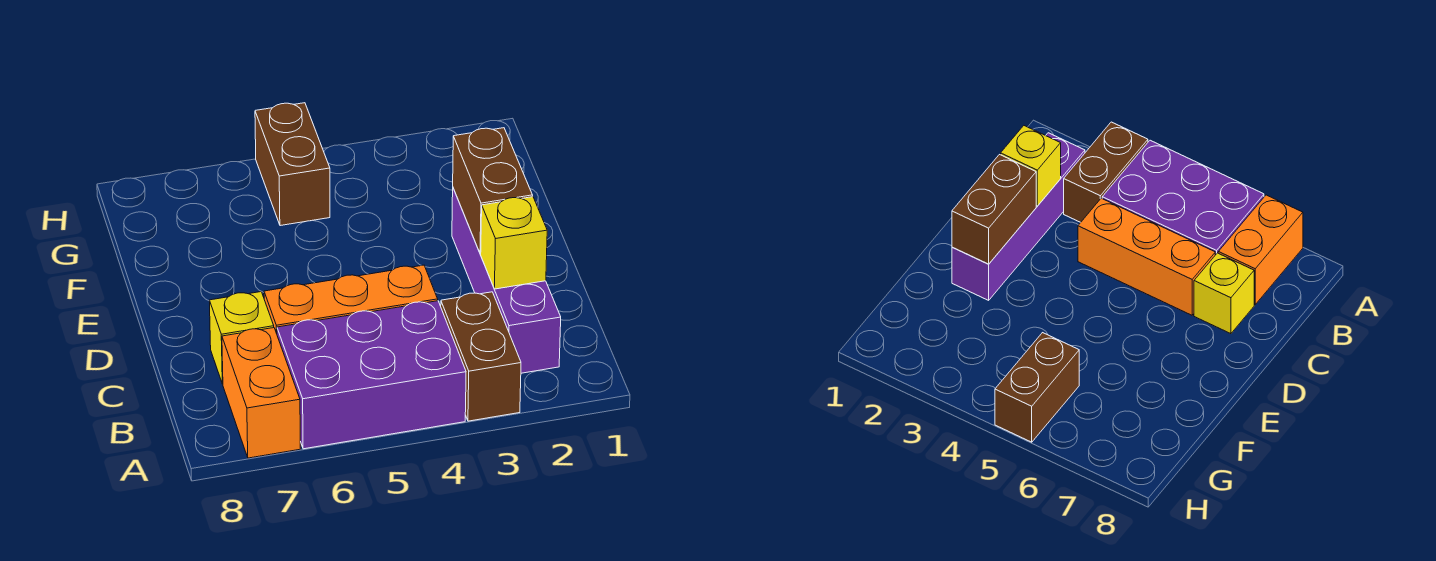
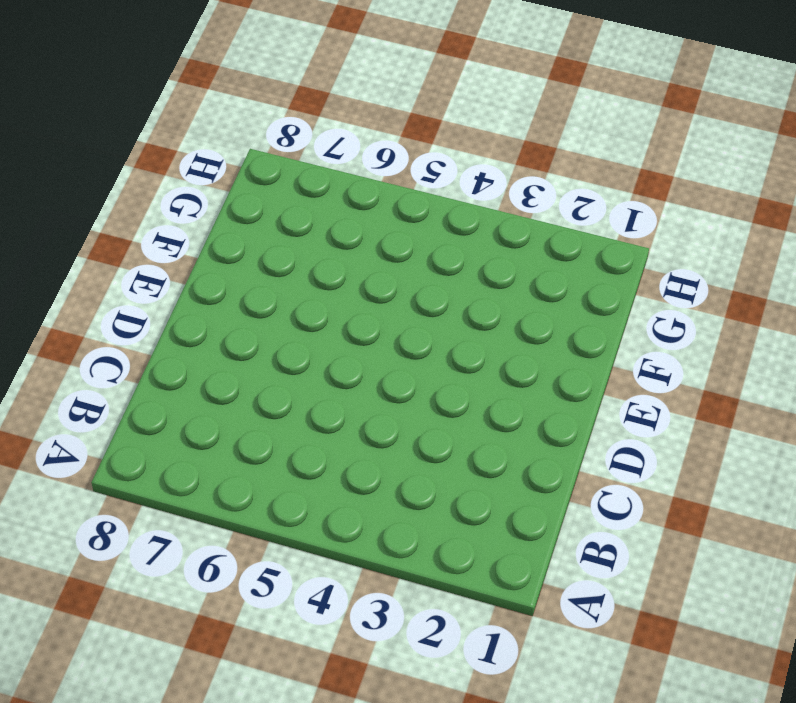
none -> brown 1x2 brick [441,292,521,421]
none -> purple 2x3 brick [277,301,466,449]

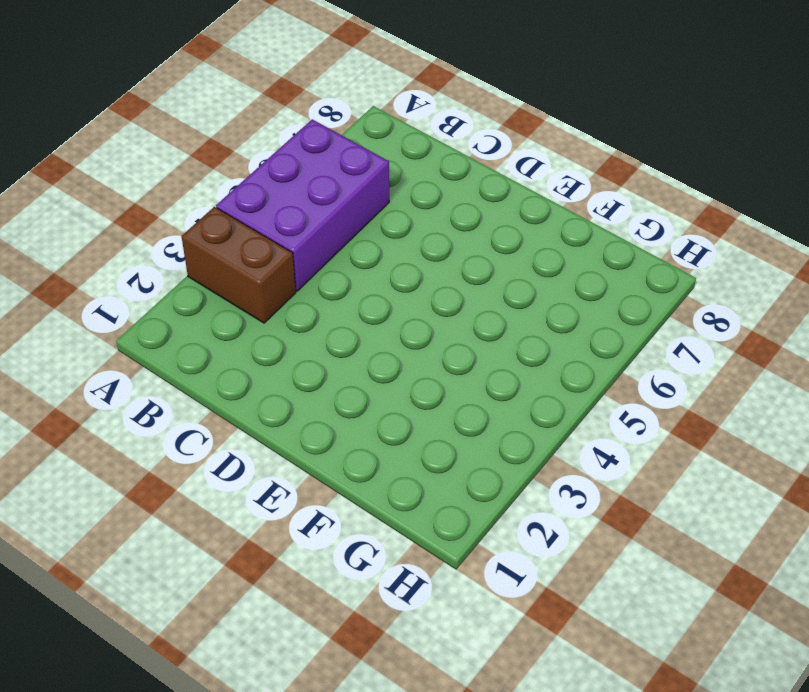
none -> orange 1x2 brick [222,328,300,458]
none -> purple 1x4 brick [452,188,561,373]

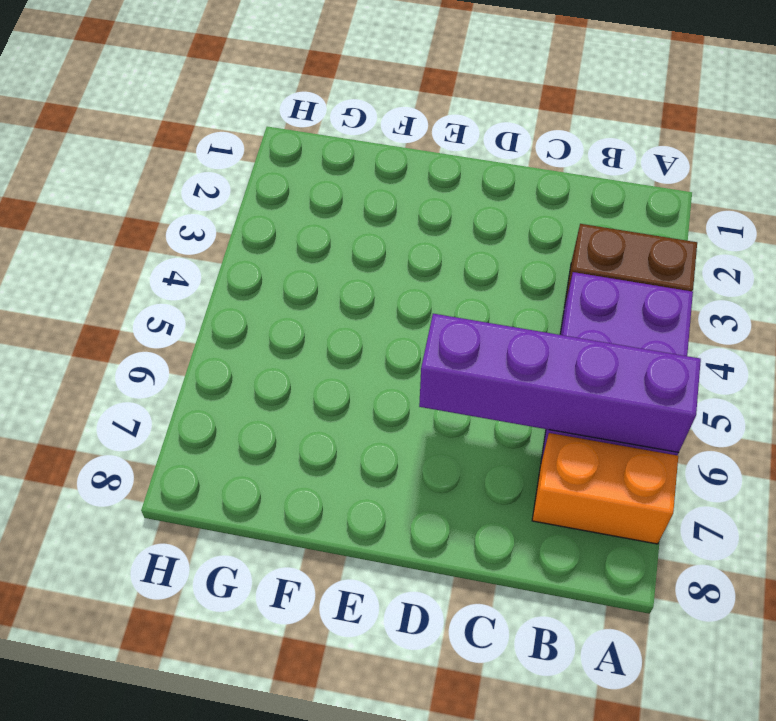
purple 1x4 brick [419,314,701,453] -> purple 1x4 brick moved to [452,188,561,373]
none -> orange 1x3 brick [264,265,438,334]
none -> yellow 1x1 brick [209,292,274,384]

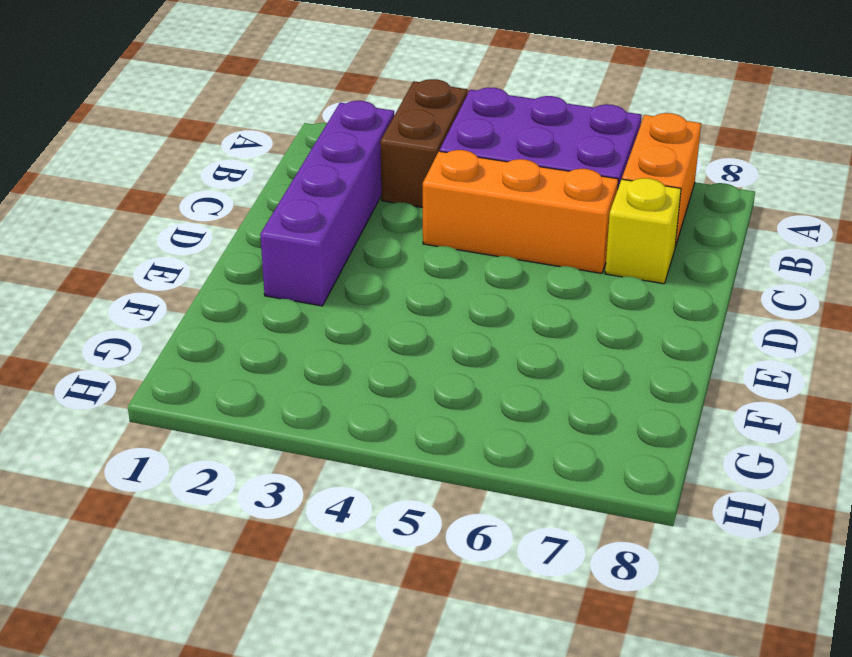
none -> brown 1x2 brick [255,103,330,226]
none -> yellow 1x1 brick [481,197,547,289]

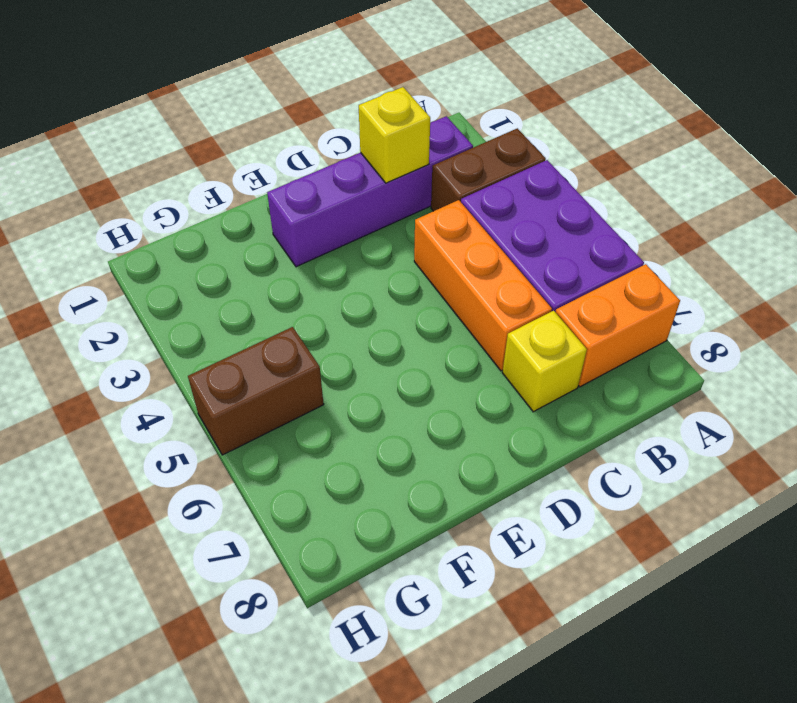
none -> brown 1x2 brick [453,128,533,254]

